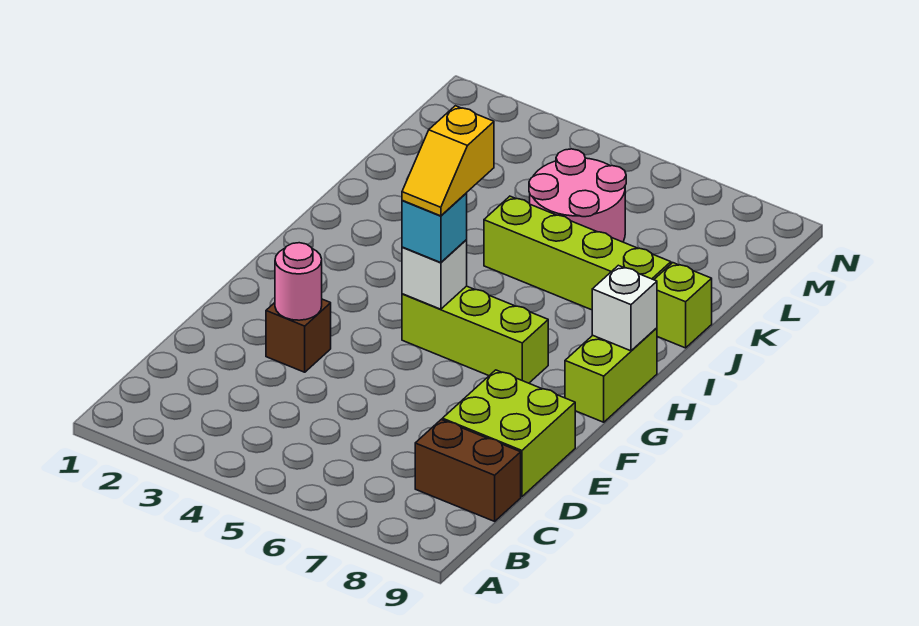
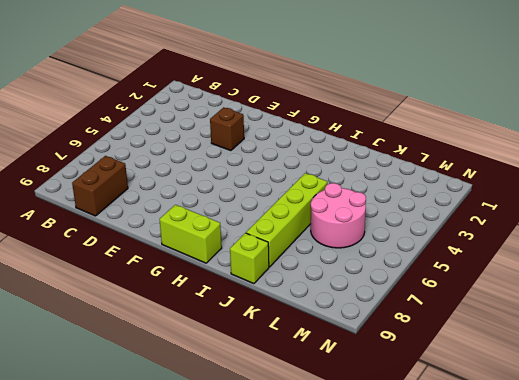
none -> lime 2x2 brick [442,370,575,497]
none -> lime 1x3 brick [402,286,548,383]
none -> pink 1x1 round brick [275,243,322,320]

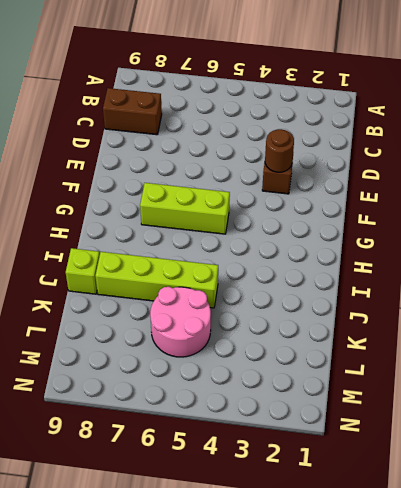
brown 1x1 round brick [265,129,294,172] -> pink 1x1 round brick [275,243,322,320]
none -> lime 2x2 brick [442,370,575,497]
none -> lime 1x2 brick [565,328,657,422]
none -> white 1x1 brick [402,239,467,309]

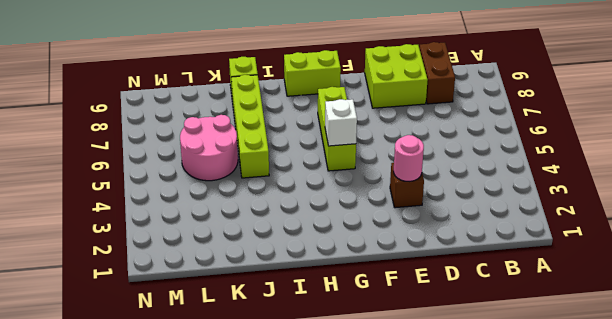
none -> white 1x1 brick [592,265,657,351]
none -> cyan 1x1 brick [402,193,467,263]
none -> yellow 1x2 slope [402,106,494,216]

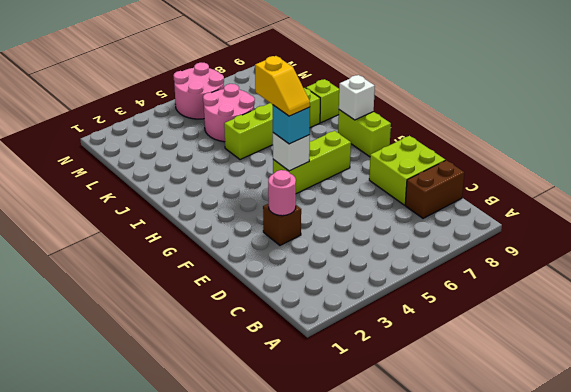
pink 2x2 round brick [174,63,224,119] -> none

